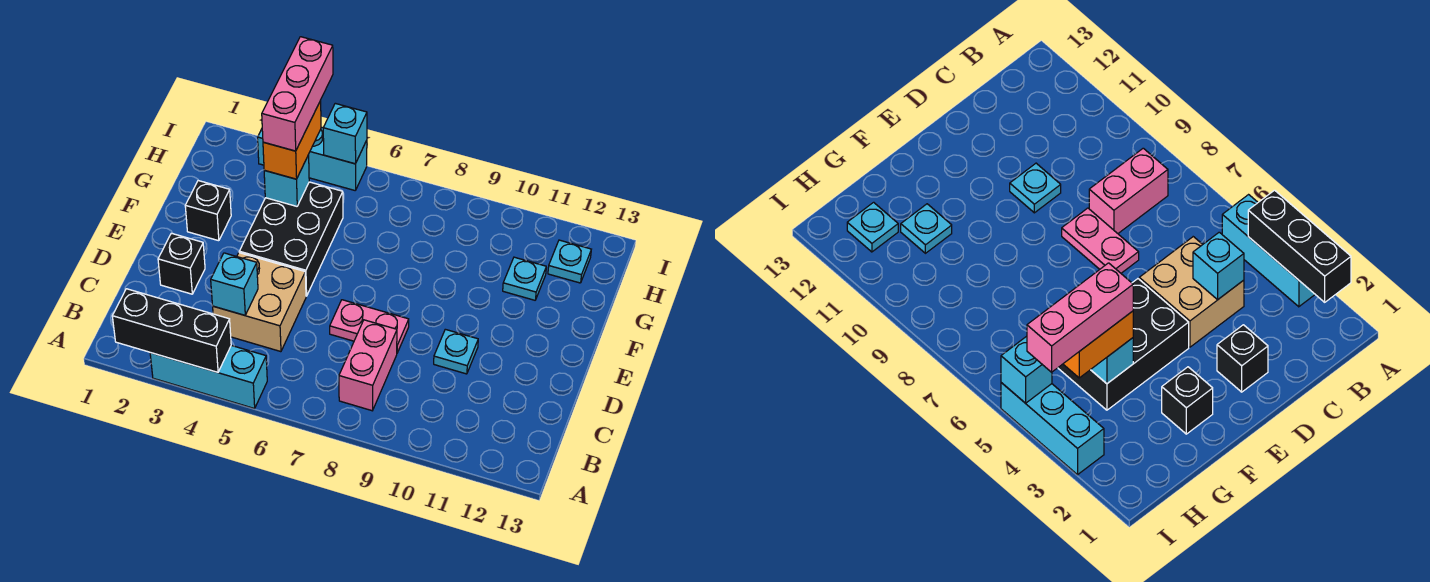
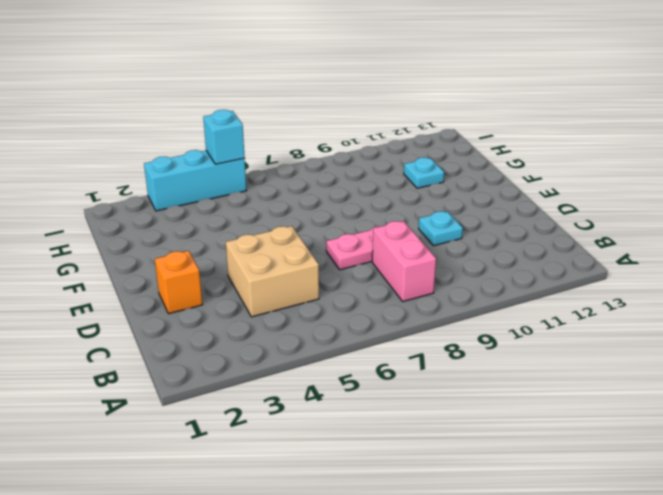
orange 1x1 brick [155,251,202,314] -> black 1x1 brick [158,233,205,294]
none -> cyan 1x3 brick [150,346,267,408]
none -> black 2x3 brick [239,182,343,296]
none -> black 1x1 brick [185,180,231,241]

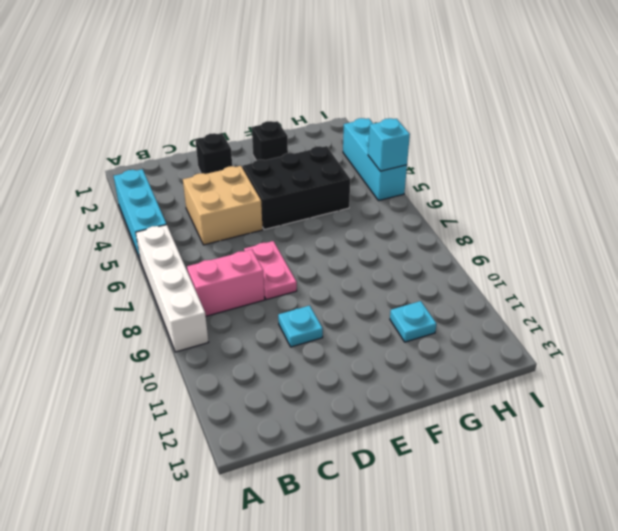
white 1x4 brick [136,225,208,352] -> none
none -> cyan 1x1 plate [548,240,591,283]
none -> black 1x3 brick [112,289,231,372]
none -> cyan 1x1 brick [211,253,258,315]

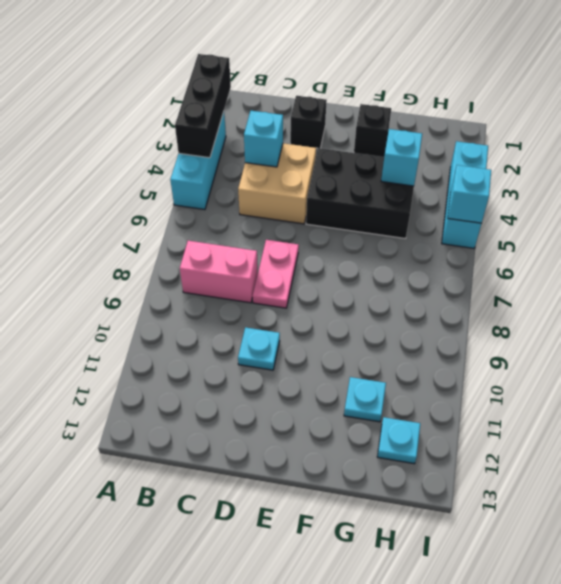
none -> orange 1x2 brick [263,101,321,179]
none -> pink 1x3 brick [262,37,333,151]

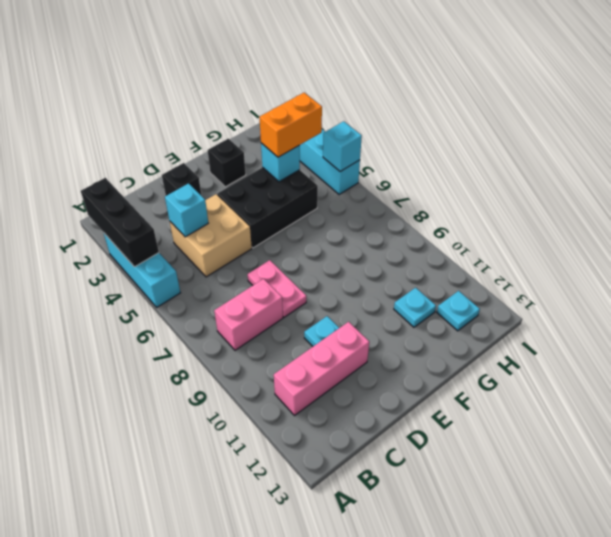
pink 1x3 brick [274,322,369,416] -> pink 1x3 brick moved to [262,37,333,151]

